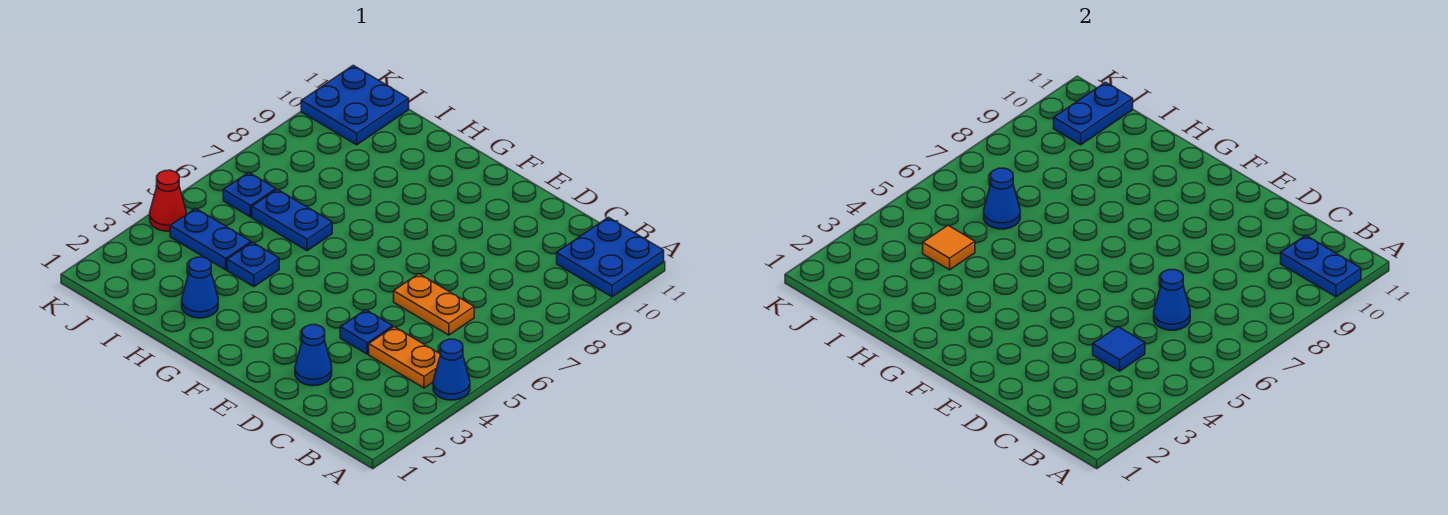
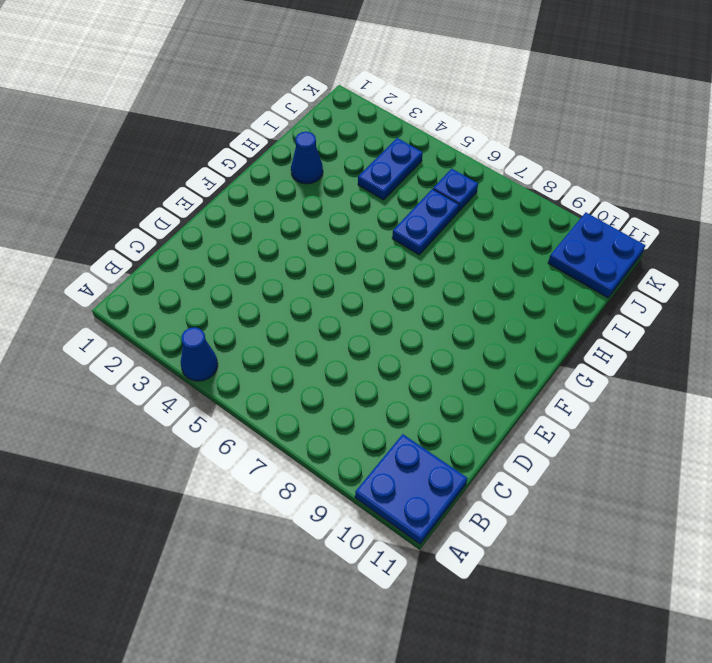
none -> orange 1x2 plate [369,327,440,388]
none -> orange 1x2 plate [394,274,474,335]
none -> blue 1x1 cone [295,325,332,386]

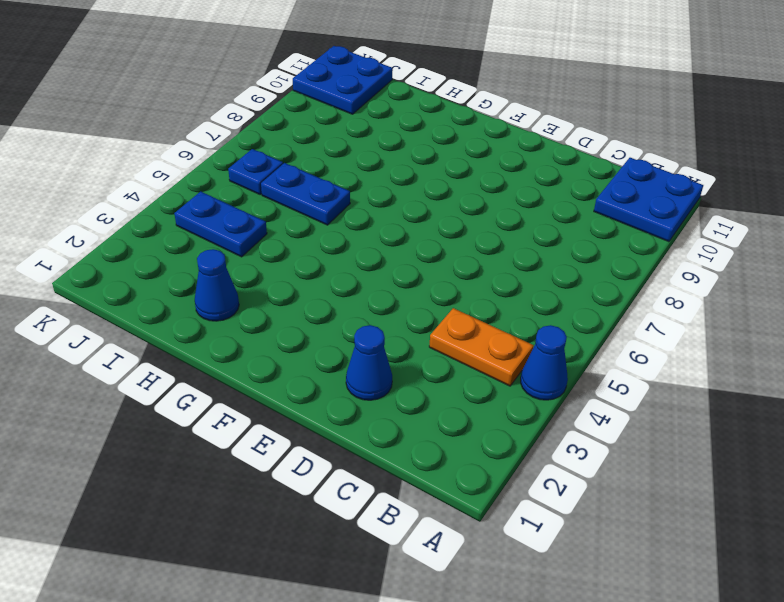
none -> orange 1x2 plate [394,274,474,335]
none -> blue 1x1 plate [340,310,393,354]
none -> blue 1x1 plate [227,242,279,287]

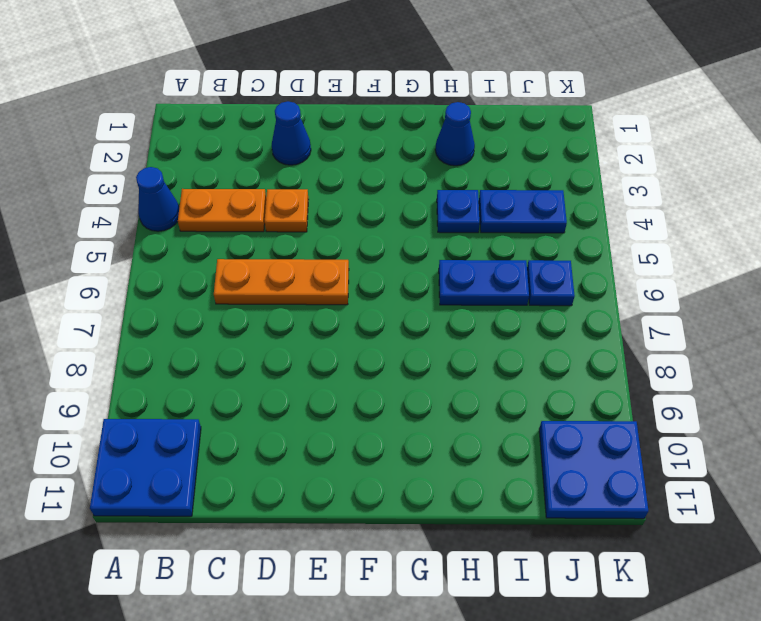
orange 1x3 plate [214,259,349,305] -> orange 1x2 plate [394,274,474,335]
orange 1x1 plate [265,189,309,232] -> blue 1x1 plate [340,310,393,354]
none -> red 1x1 cone [150,170,186,231]
none -> blue 1x2 plate [1281,235,1361,297]
none -> blue 1x1 tile [1093,327,1145,371]

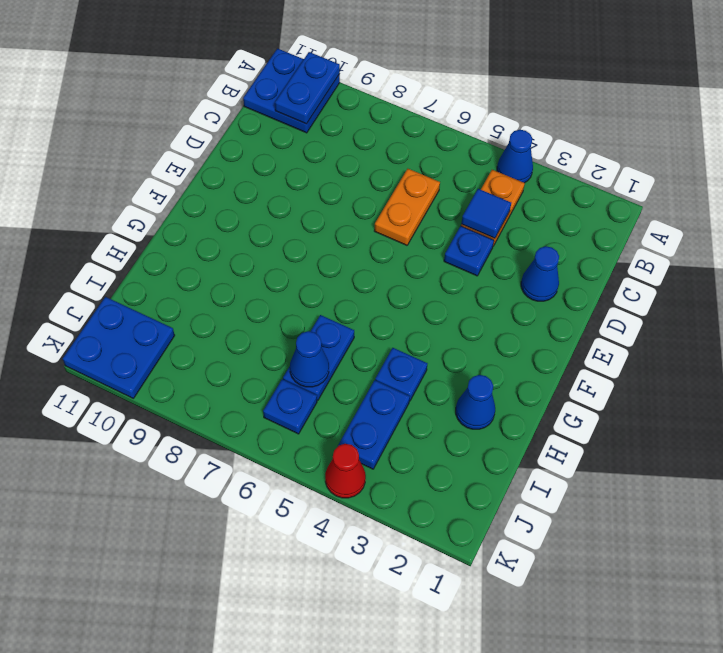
none -> blue 1x1 cone [1154,269,1190,330]
none -> orange 1x1 tile [923,225,975,270]
none -> blue 1x2 plate [1054,82,1133,145]

